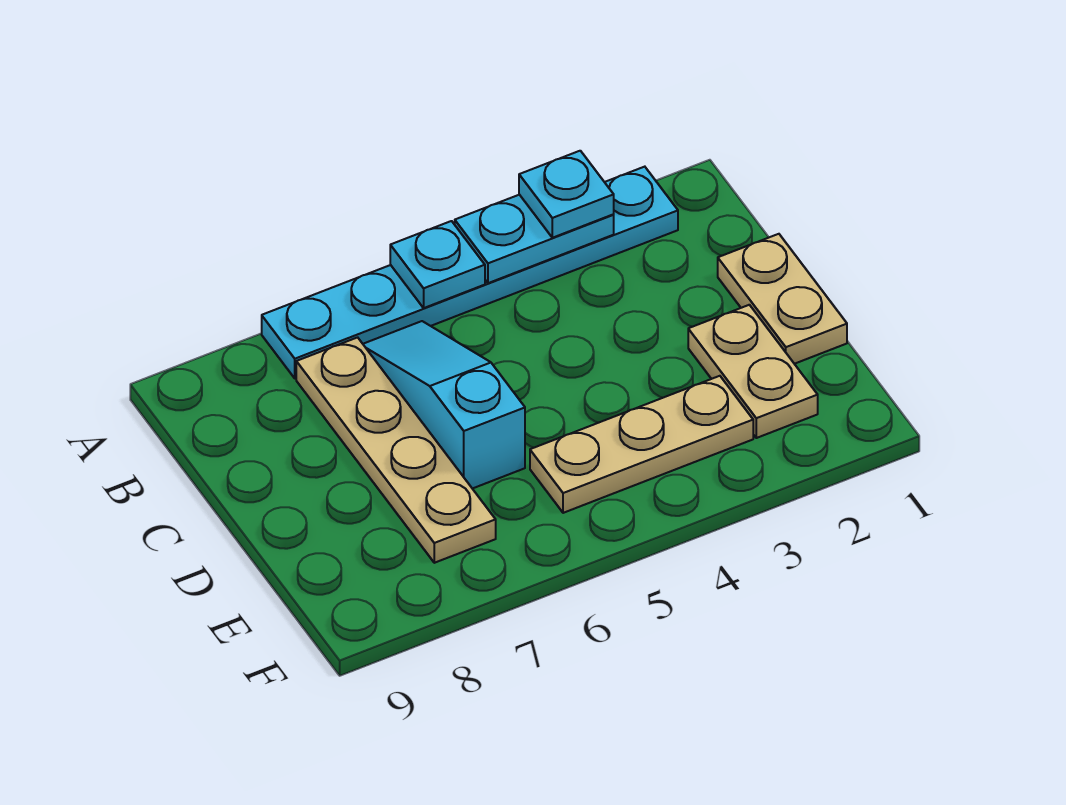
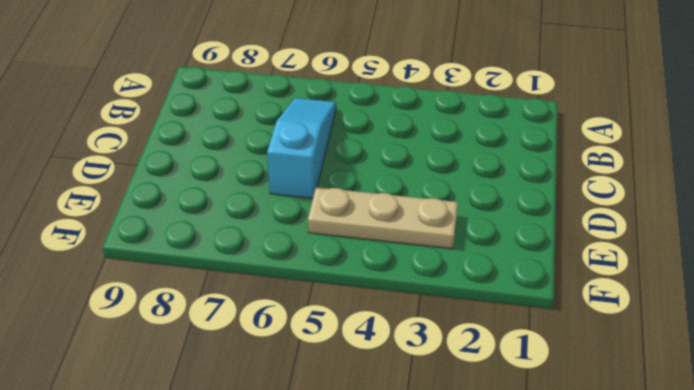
none -> cyan 1x6 plate [262,167,678,378]
none -> tan 1x4 plate [296,337,496,563]

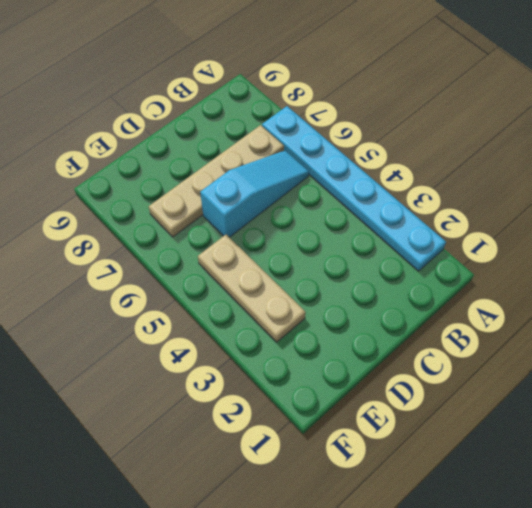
none -> tan 1x2 plate [718,234,847,364]
none -> tan 1x2 plate [688,305,818,438]

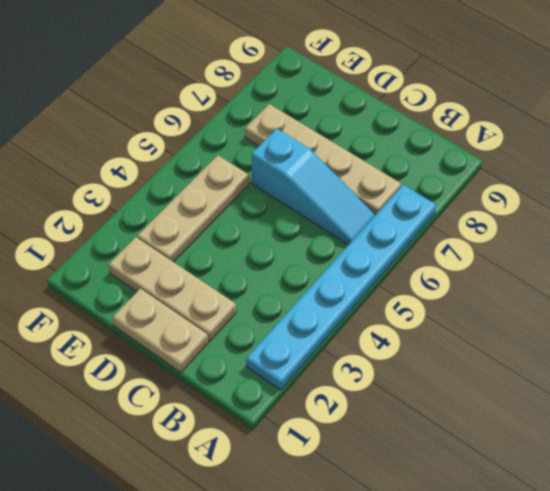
tan 1x3 plate [109,237,236,341] -> tan 1x2 plate [688,305,818,438]
none -> cyan 1x2 plate [455,195,614,283]
none -> cyan 1x1 plate [390,221,485,308]

